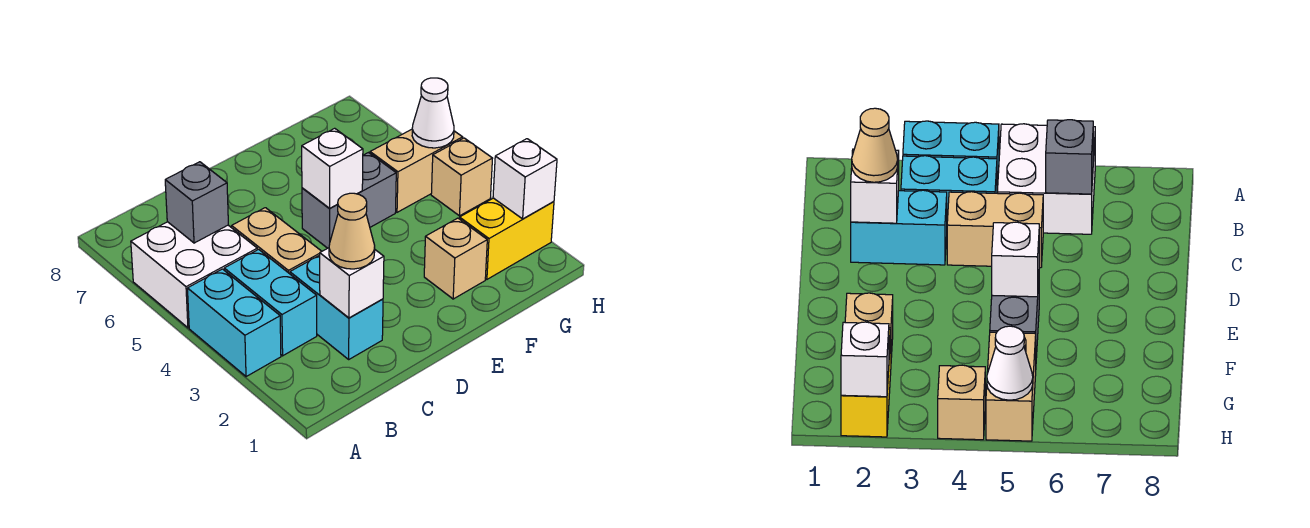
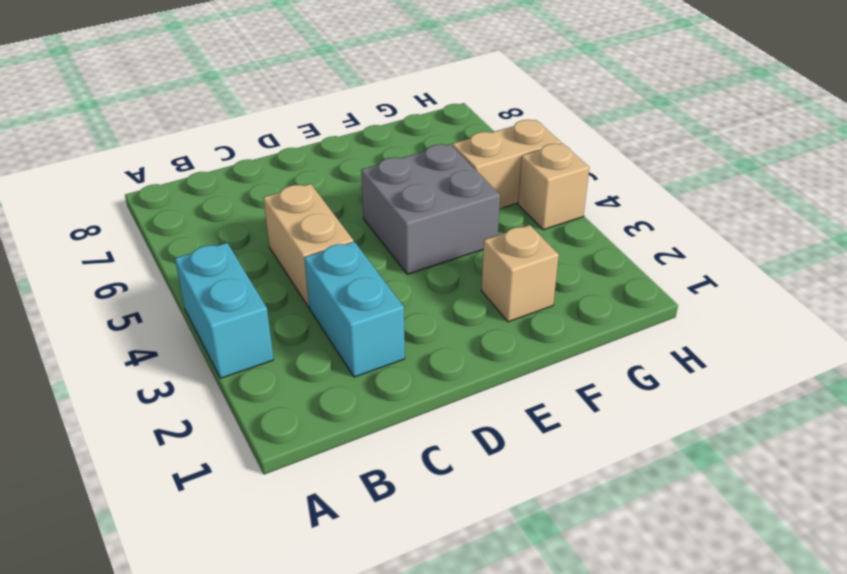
grey 2x2 brick [361,144,500,274] -> grey 1x2 brick [302,153,396,248]
none -> white 2x2 brick [131,222,257,328]
none -> cyan 1x2 brick [224,249,317,356]
none -> yellow 1x2 brick [459,198,554,279]

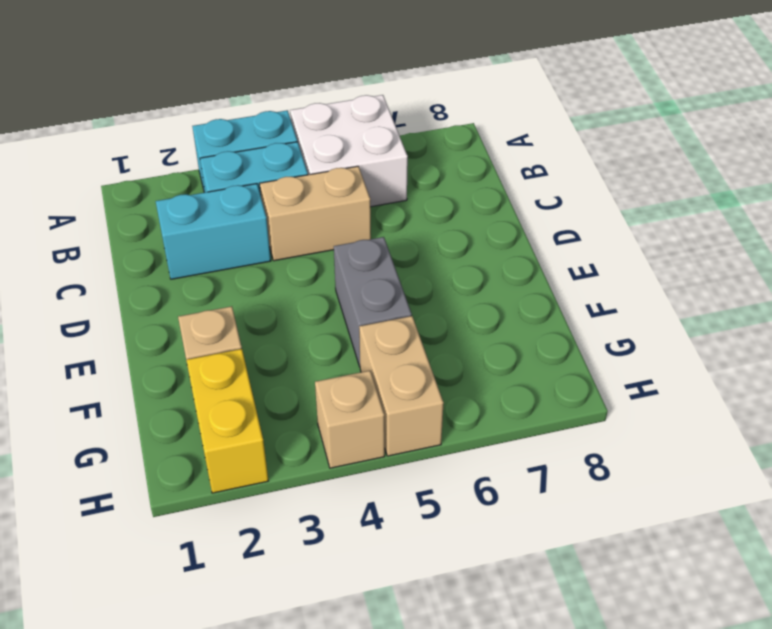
none -> grey 1x1 brick [165,162,228,243]
none -> white 1x1 brick [320,248,384,318]
none -> white 1x1 brick [302,128,363,208]

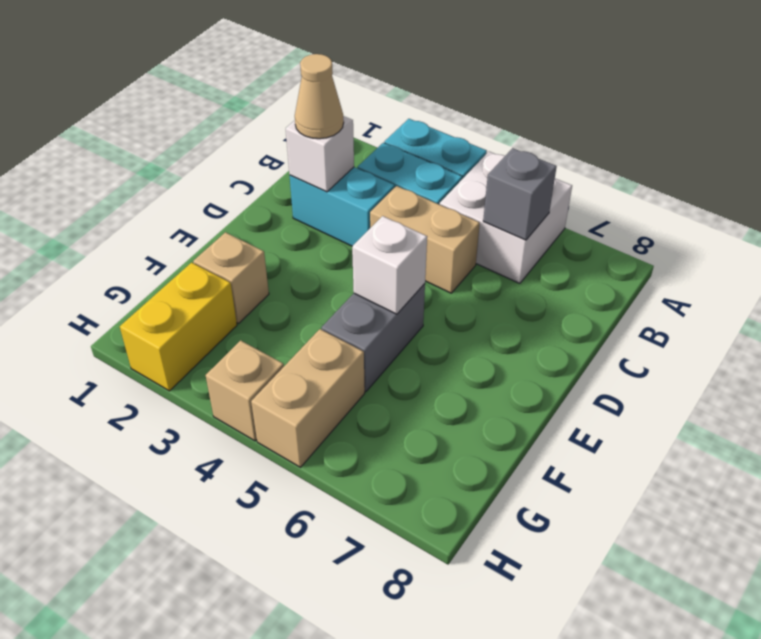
none -> white 1x1 brick [493,139,557,219]
none -> white 1x1 cone [412,78,454,148]

